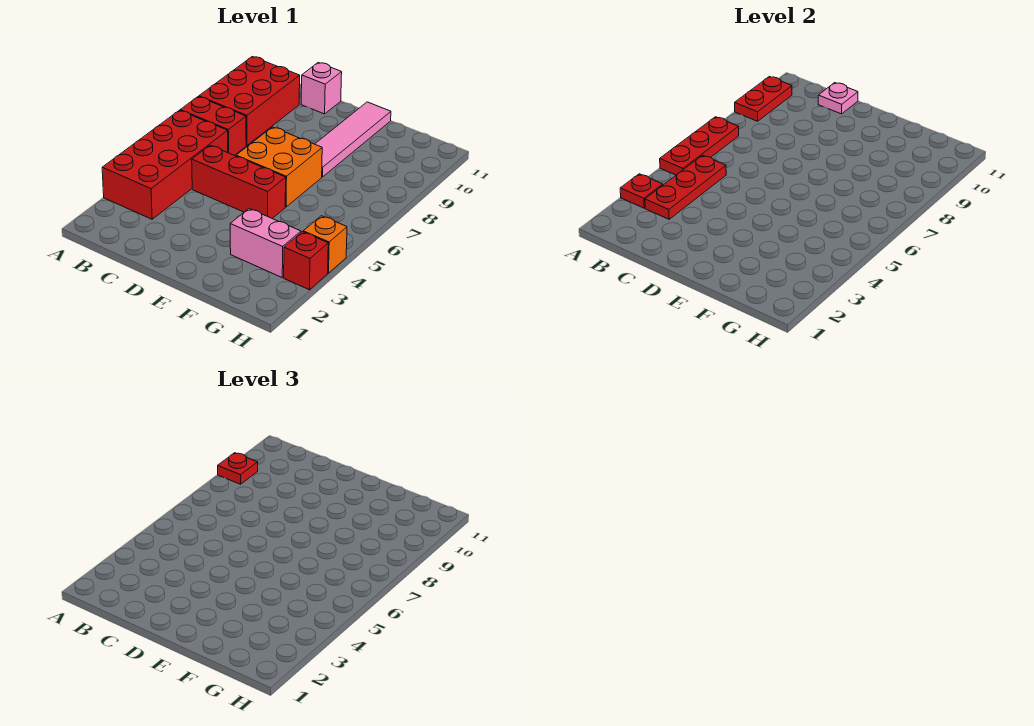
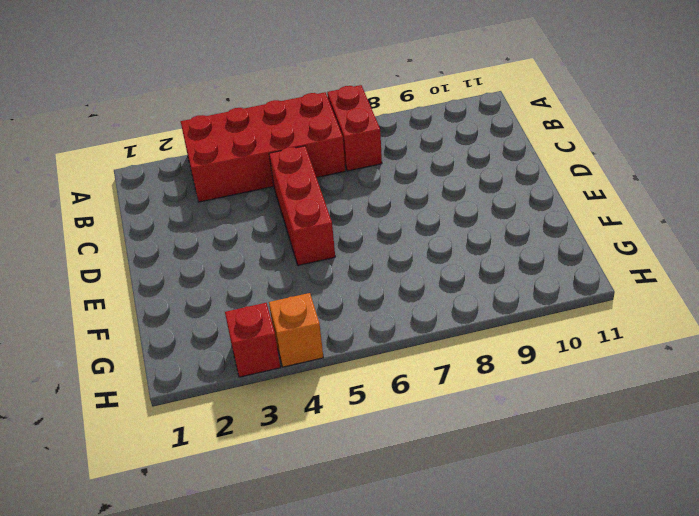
none -> red 2x3 brick [199,57,300,145]
none -> pink 1x1 brick [301,63,342,114]
none -> orange 2x2 brick [236,127,322,207]

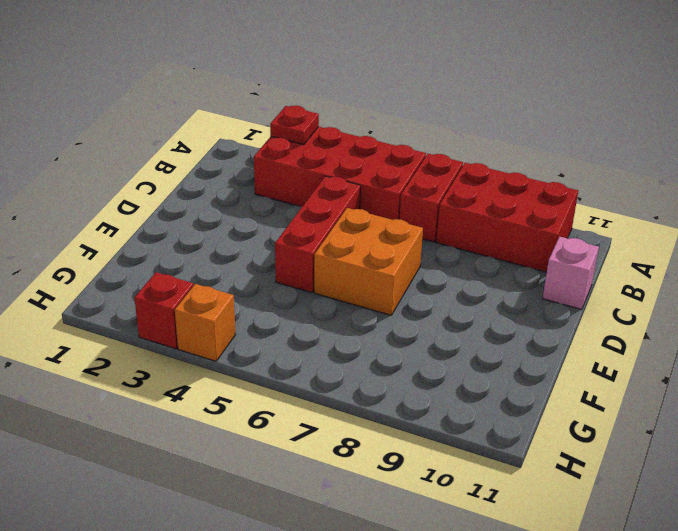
none -> pink 1x4 tile [315,102,391,177]
none -> pink 1x2 brick [230,209,301,277]
none -> red 1x3 plate [660,117,739,175]

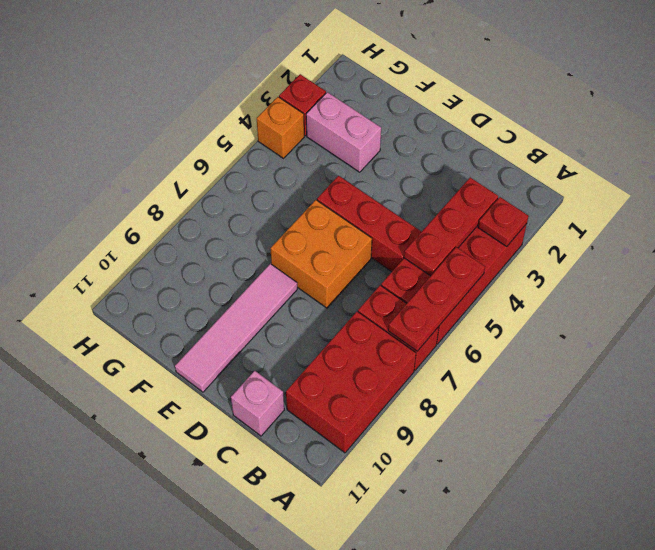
none -> red 1x2 plate [735,77,792,121]
none -> pink 1x1 plate [818,83,858,114]
none -> red 1x1 plate [218,453,258,484]

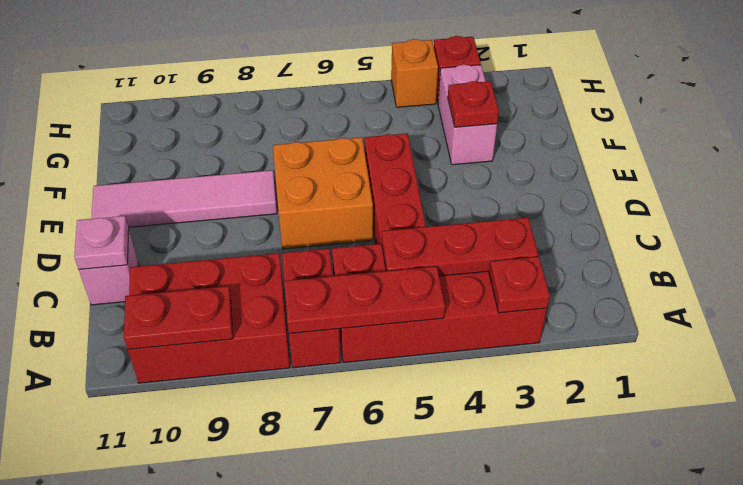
red 1x1 plate [448,81,499,127] -> red 1x1 plate moved to [218,453,258,484]

